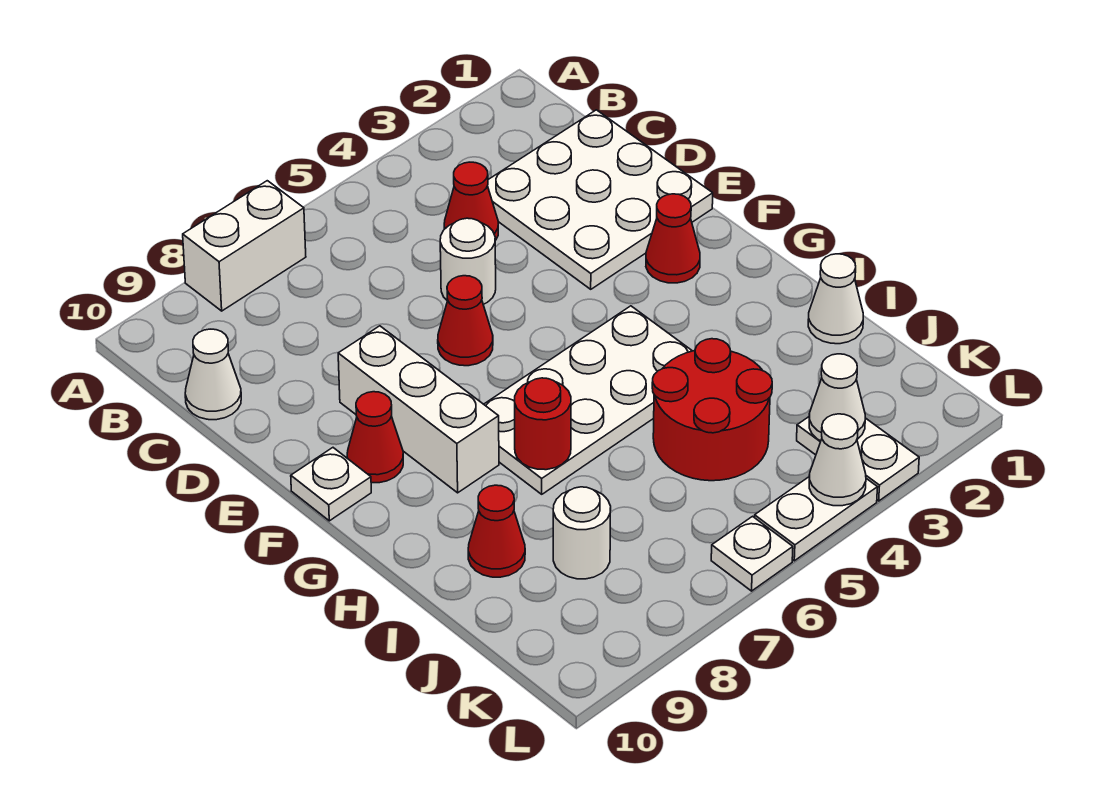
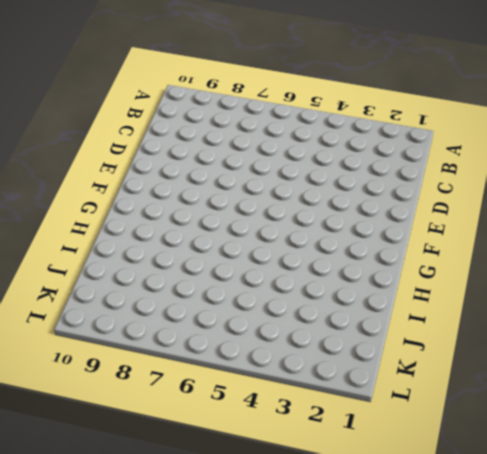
none -> white 1x2 brick [183,181,306,311]
none -> white 3x3 plate [488,110,713,289]
none -> red 1x1 cone [444,162,498,240]

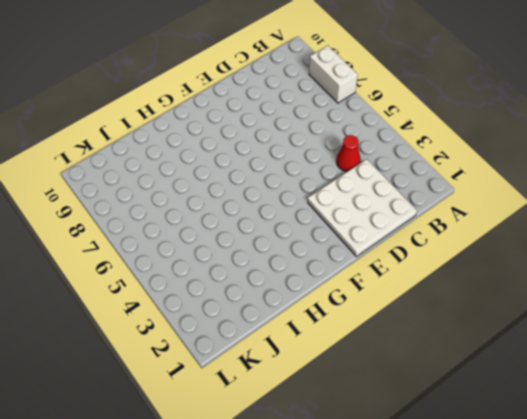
none -> white 1x1 cone [185,329,241,420]
none -> white 1x1 round brick [440,218,496,304]
none -> red 1x1 cone [438,276,493,366]

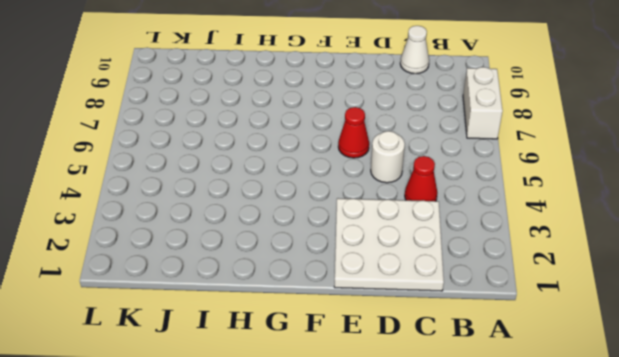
none -> white 1x3 brick [338,326,499,493]
none -> red 1x1 cone [646,194,700,283]
none -> red 1x1 cone [347,392,403,483]

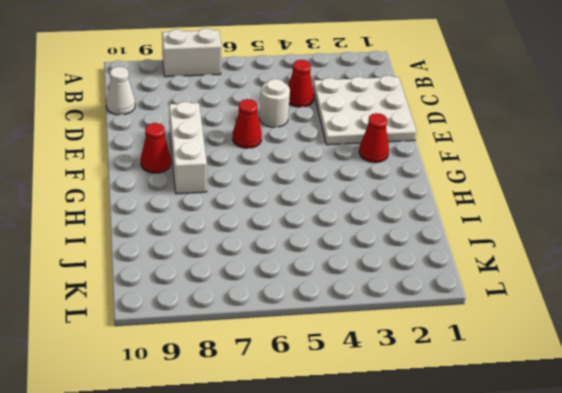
none -> white 1x1 plate [291,448,371,521]
none -> white 2x4 plate [484,306,692,494]
none -> white 1x1 cone [808,254,863,344]

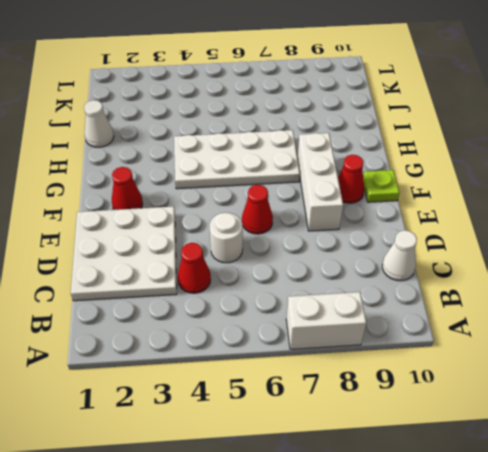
lime 1x1 plate [363,170,399,202] -> white 1x1 plate [291,448,371,521]
none -> red 2x2 round brick [652,339,772,481]
none -> red 1x1 cone [468,485,525,577]
none -> white 1x1 round brick [553,487,611,579]

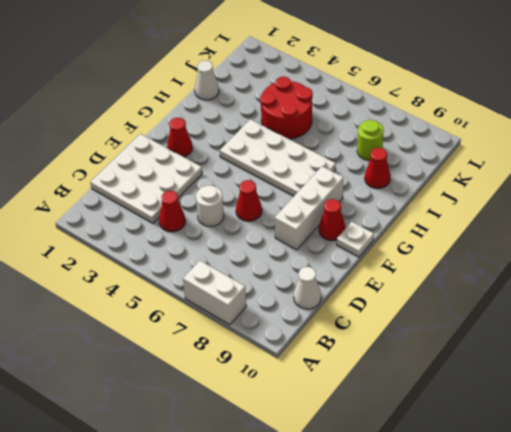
lime 1x1 round brick [357,120,384,160] -> white 1x1 round brick [553,487,611,579]
none -> white 1x2 plate [797,417,919,501]
none -> white 1x2 plate [755,477,877,561]
none -> white 1x1 plate [711,516,793,591]

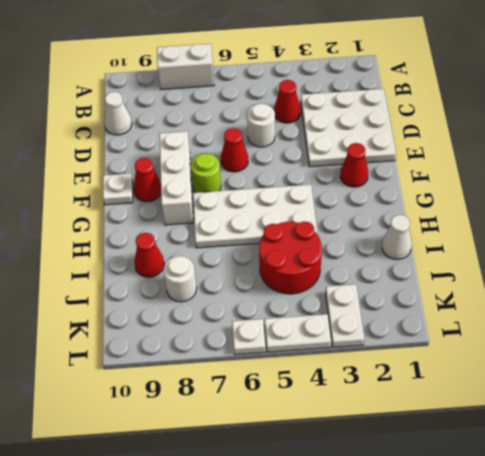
lime 1x1 round brick [191,153,221,193] -> none
none -> red 1x1 round brick [515,378,571,470]
none -> white 1x1 cone [809,354,865,441]
none -> white 1x1 cone [809,414,866,506]

